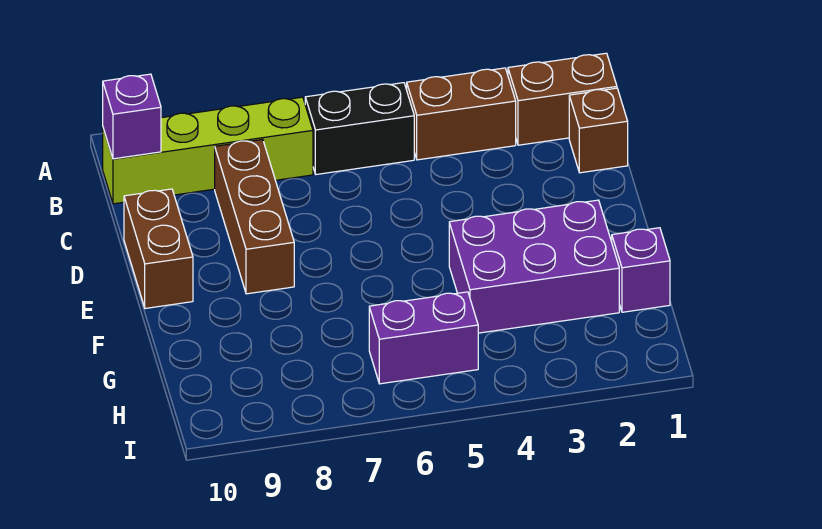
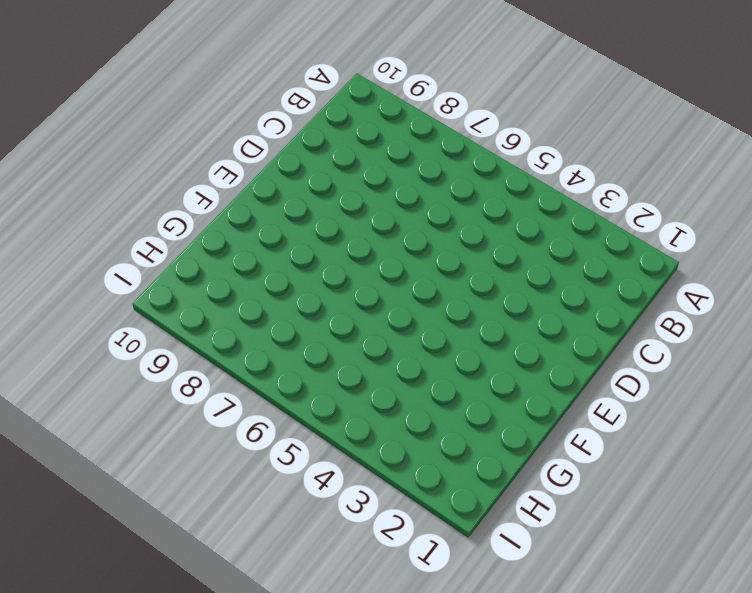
none -> brown 1x2 brick [508,53,617,145]
none -> brown 1x2 brick [406,68,516,160]

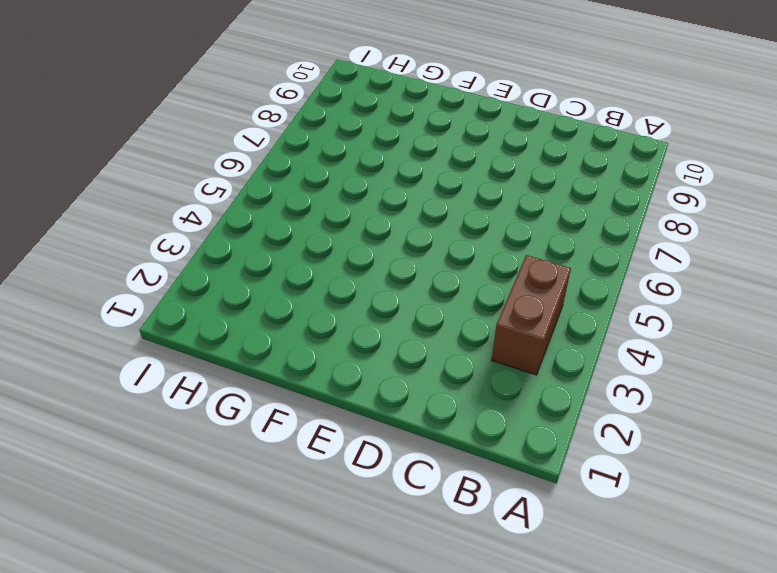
none -> brown 1x2 brick [508,53,617,145]
none -> black 1x2 brick [305,83,414,174]

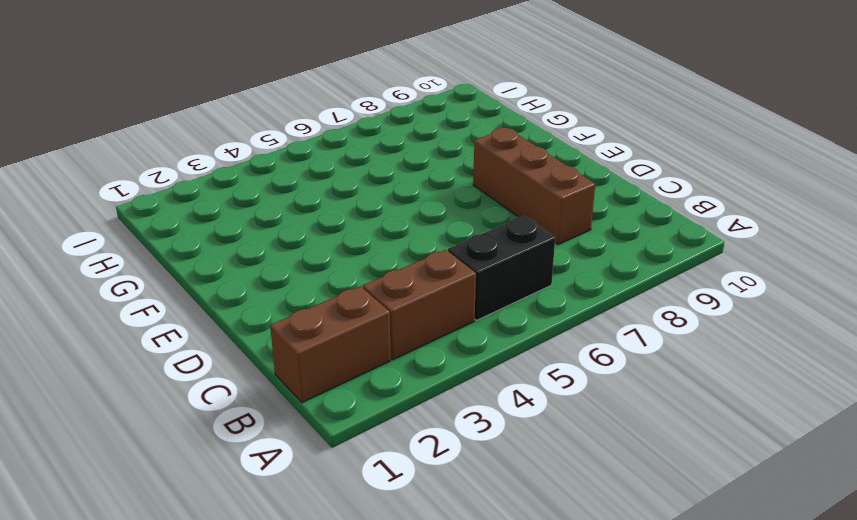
none -> lime 1x4 brick [103,97,313,204]
none -> brown 1x1 brick [569,88,628,173]

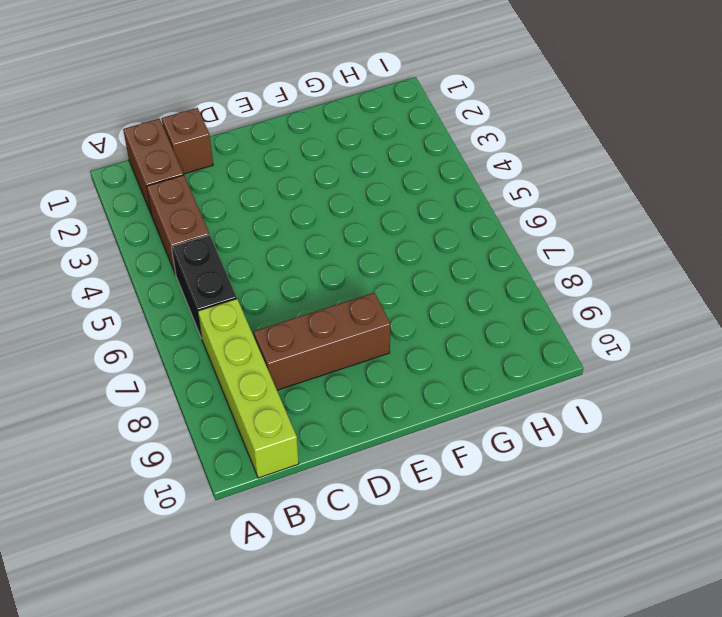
none -> brown 1x2 brick [124,189,193,308]
none -> purple 2x3 brick [449,200,619,333]

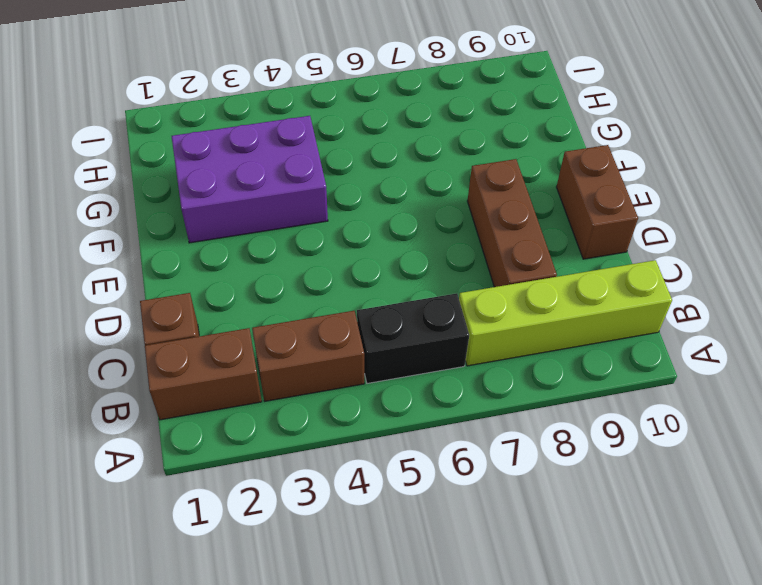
none -> purple 1x1 brick [612,228,670,312]
none -> purple 1x2 brick [369,292,478,384]

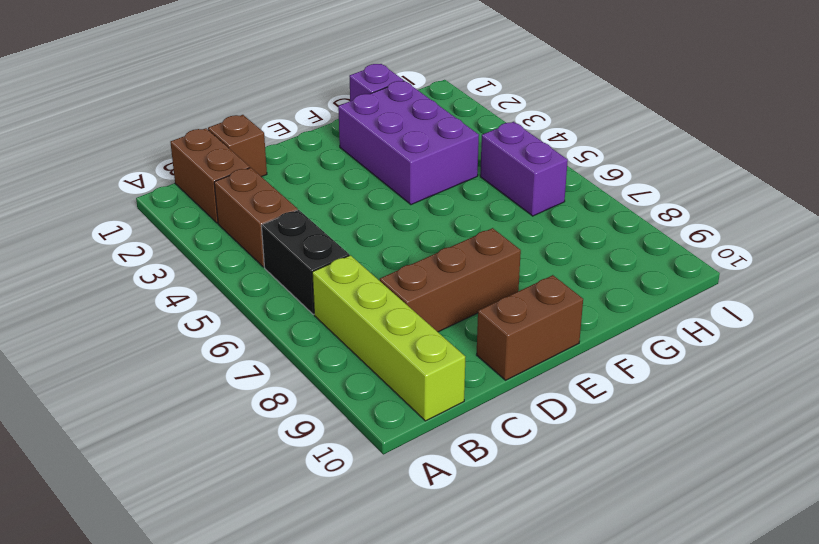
none -> purple 1x1 brick [103,74,161,159]

